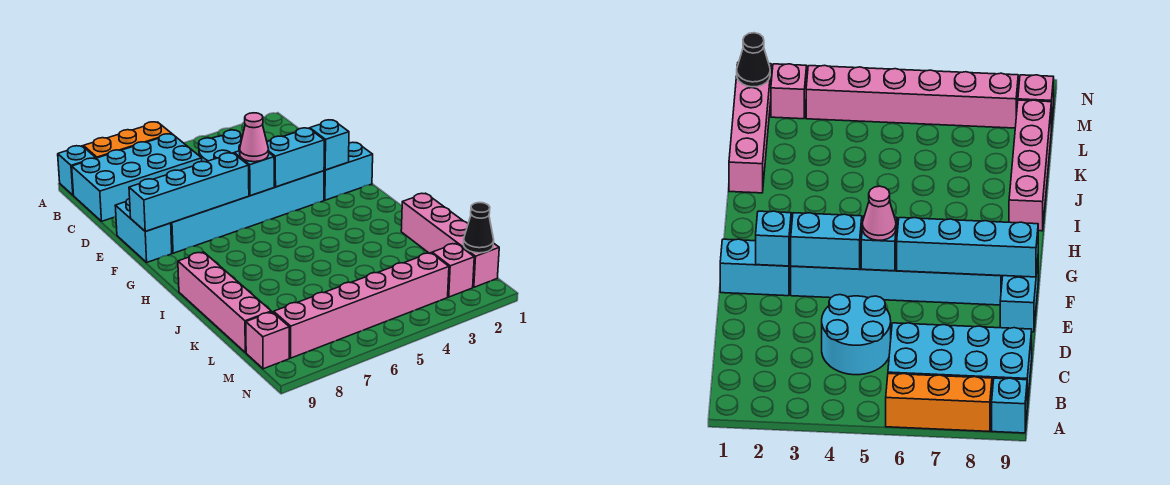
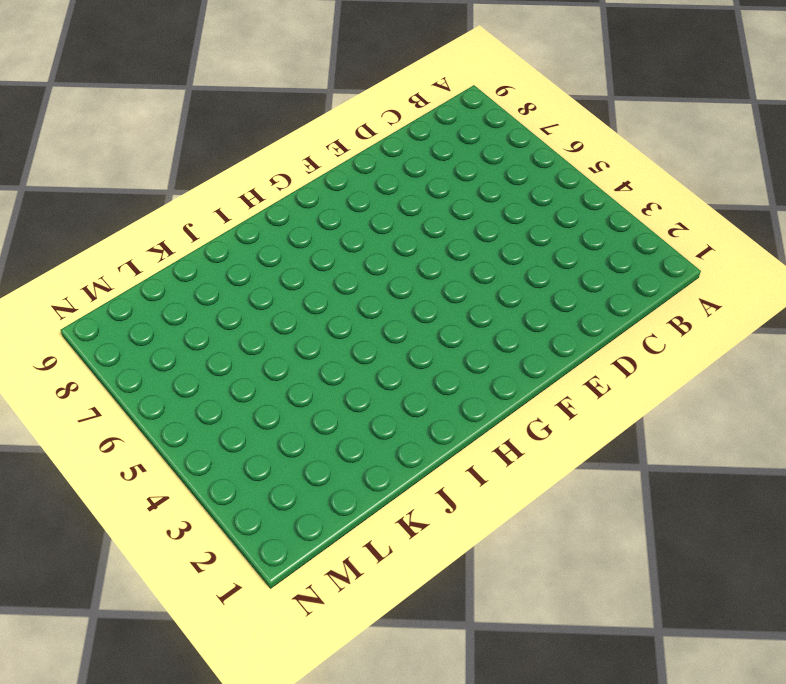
none -> orange 1x3 brick [83,122,171,158]
none -> cyan 1x1 brick [58,146,95,195]
none -> cyan 2x4 brick [72,134,202,221]

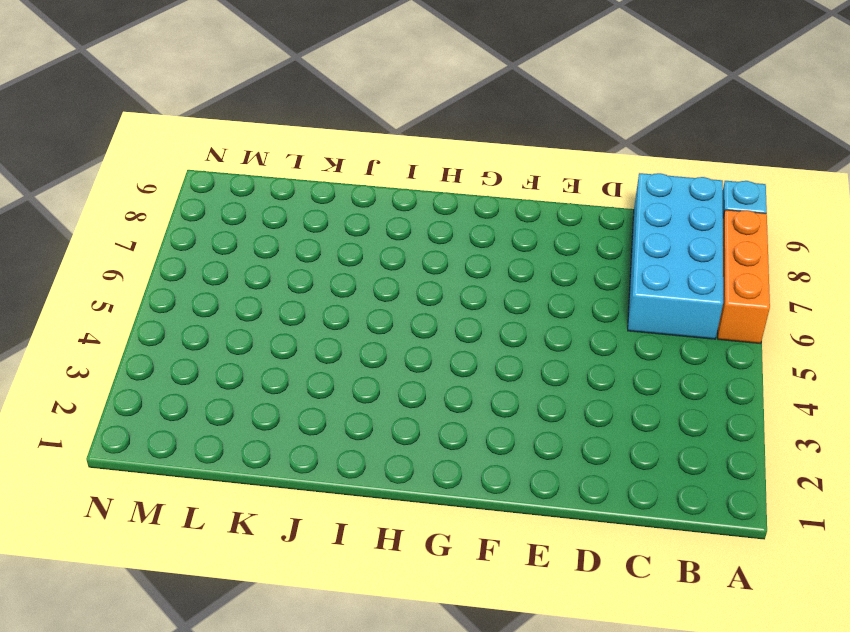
none -> cyan 2x2 round brick [199,130,242,162]
none -> cyan 1x2 brick [115,198,172,262]
none -> cyan 1x2 brick [324,142,373,200]

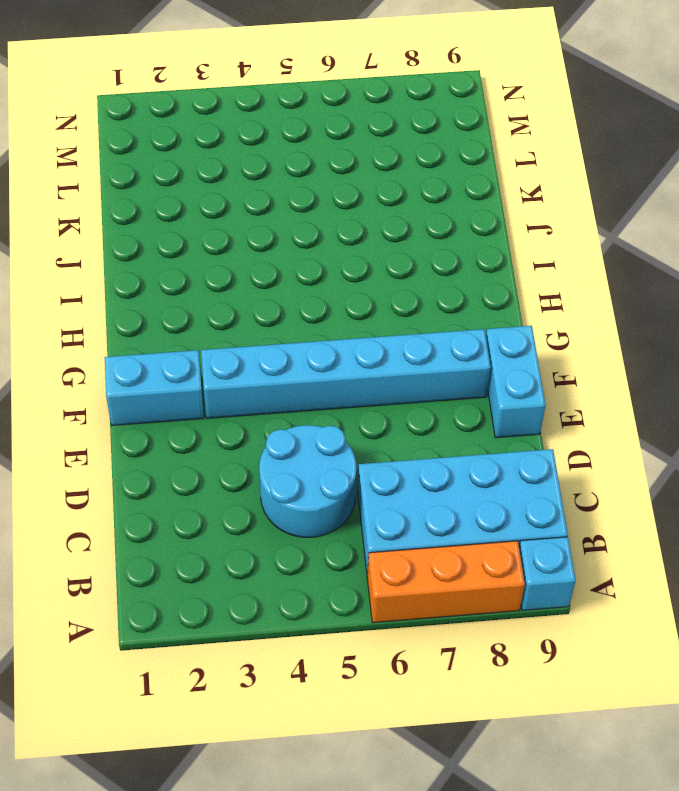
none -> pink 1x4 brick [178,252,271,353]
none -> pink 1x4 brick [401,193,499,287]
none -> pink 1x1 brick [432,243,474,297]

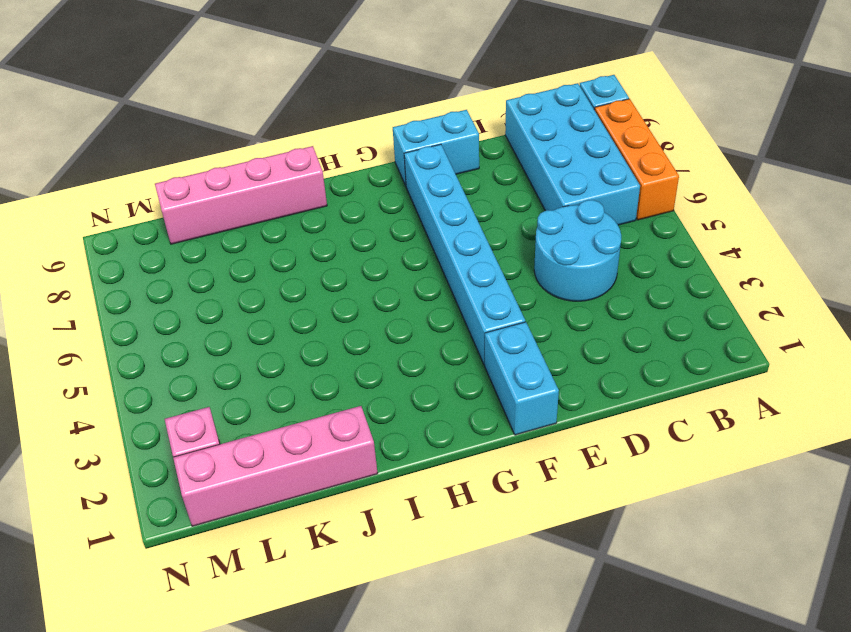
none -> pink 1x6 brick [274,253,449,358]
none -> pink 1x1 brick [246,312,289,369]
none -> cyan 1x1 brick [310,120,349,170]

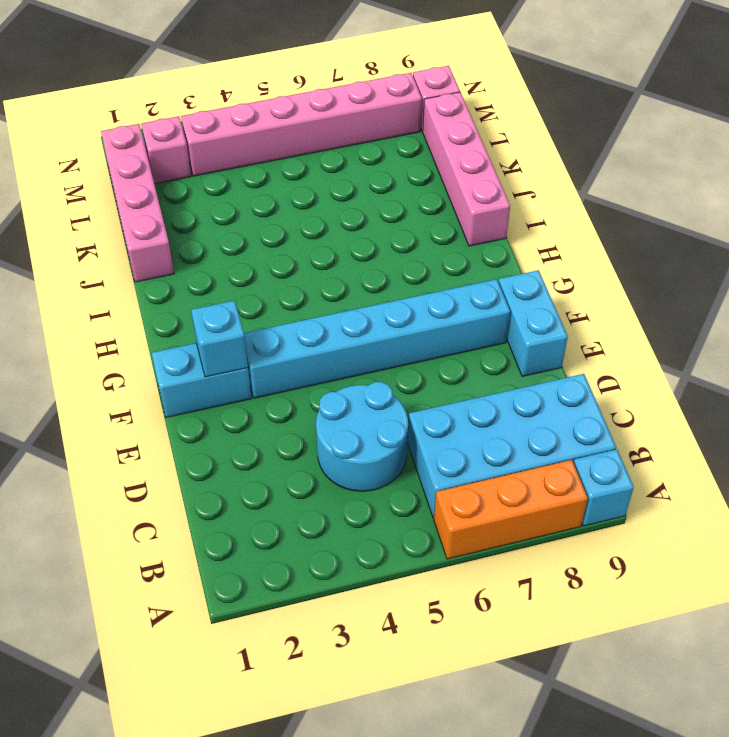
none -> cyan 1x2 brick [267,128,324,187]
none -> cyan 1x1 brick [234,151,274,196]
none -> cyan 1x4 brick [129,153,249,231]

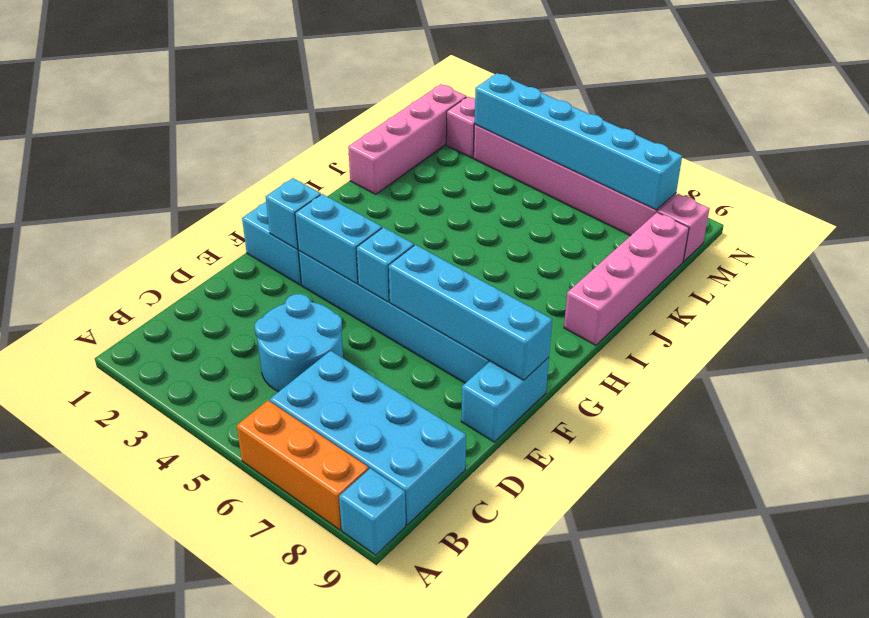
cyan 1x6 brick [475,73,682,210] -> none
none -> black 1x1 cone [463,203,494,253]
none -> pink 1x1 cone [240,113,269,162]

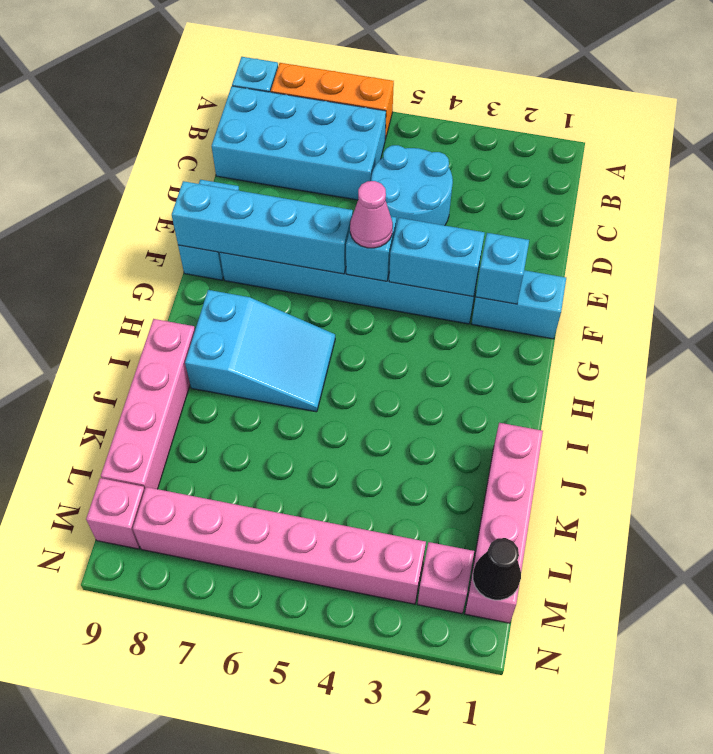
cyan 2x3 slope [185,290,335,412] -> none

